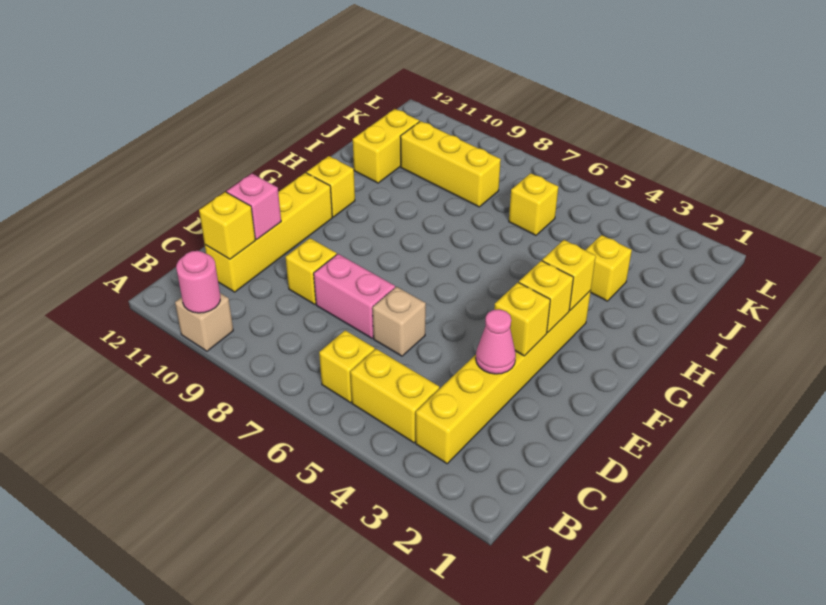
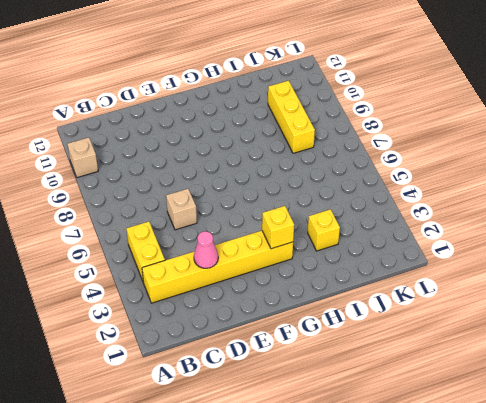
none -> yellow 1x1 brick [319,330,375,403]
none -> yellow 1x4 brick [205,173,332,292]
none -> pink 1x2 brick [314,254,395,338]

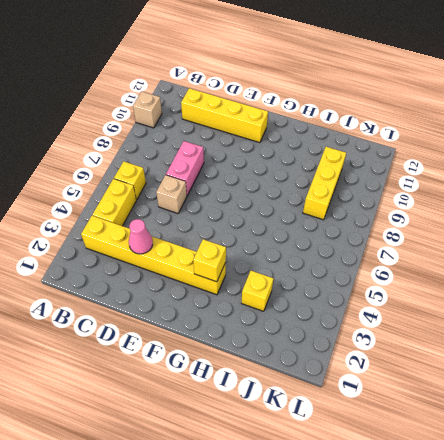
none -> yellow 1x1 brick [286,238,337,305]
none -> yellow 1x1 brick [307,156,355,217]
none -> yellow 1x2 brick [353,109,419,183]

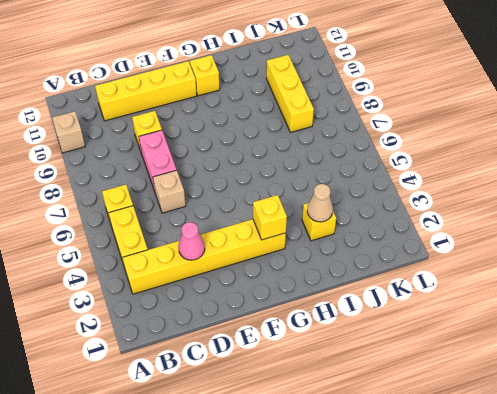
tan 1x1 cone [307,184,333,222] -> none
none -> yellow 1x2 brick [353,109,419,183]
none -> yellow 1x1 brick [509,173,558,235]
none -> pink 1x1 round brick [176,251,220,313]

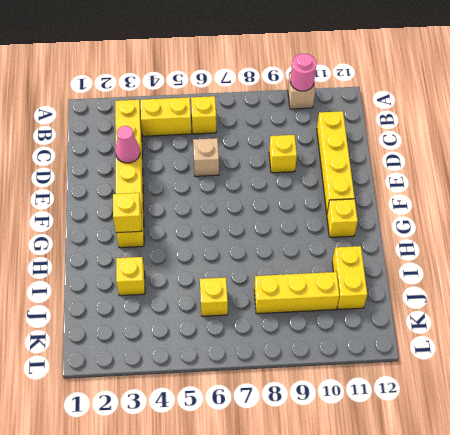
none -> pink 1x2 brick [314,254,395,338]
none -> yellow 1x1 brick [199,192,255,259]
none -> pink 1x1 brick [227,174,281,239]

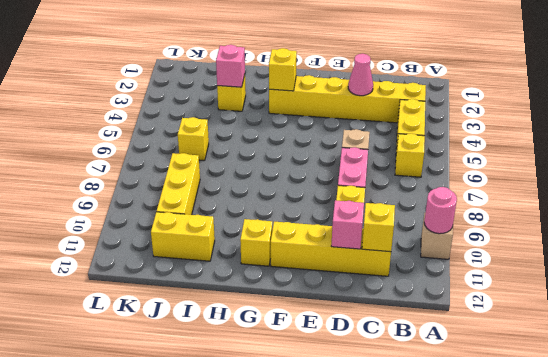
pink 1x1 brick [216,45,245,87] -> none
none -> yellow 1x1 brick [494,283,550,356]
none -> yellow 1x1 brick [519,261,574,333]

